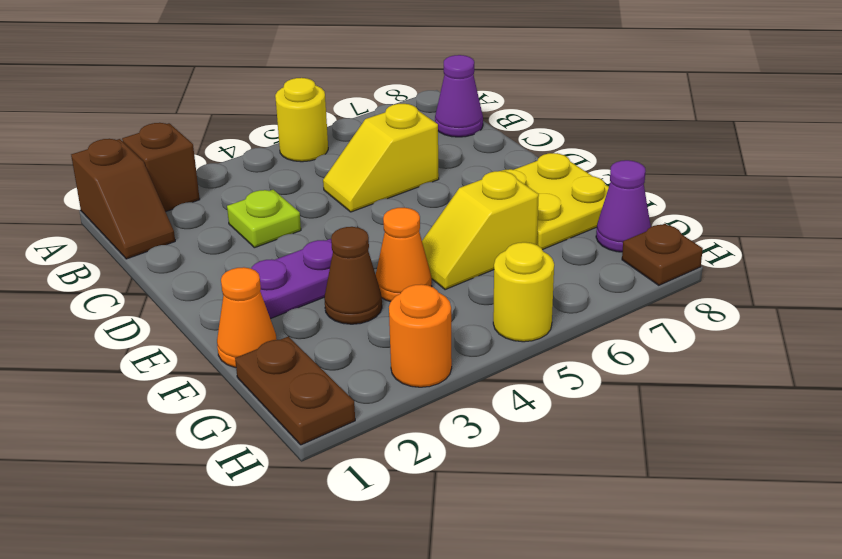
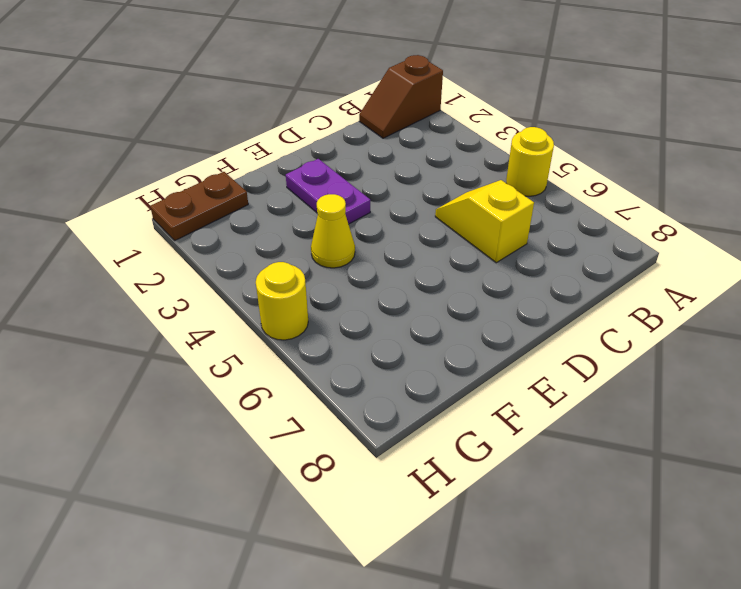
yellow 1x1 cone [311,194,355,268] -> orange 1x1 cone [376,207,432,302]
none -> brown 1x1 brick [122,123,200,212]
none -> purple 1x1 cone [435,55,483,137]
none -> lime 1x1 plate [227,190,301,248]

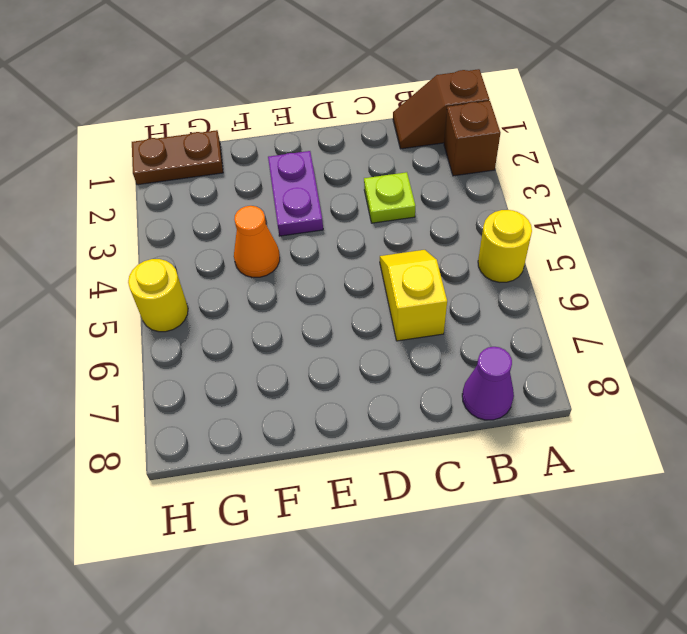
none -> yellow 2x2 plate [502,153,609,250]
none -> orange 1x1 cone [217,267,276,368]
none -> brown 1x1 cone [324,227,382,324]

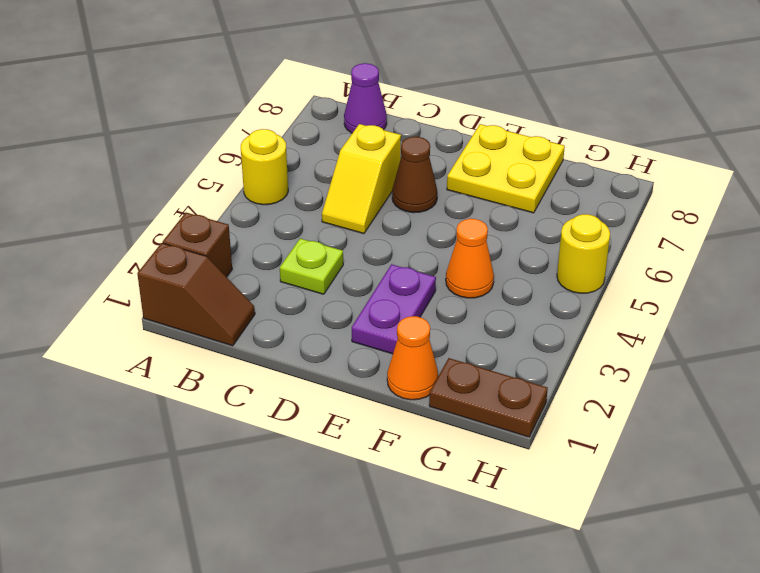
brown 1x1 cone [392,137,437,213] -> brown 1x1 cone moved to [324,227,382,324]
none -> yellow 1x2 slope [422,171,539,290]
none -> purple 1x1 cone [596,160,651,252]
none -> orange 1x1 round brick [389,284,452,387]

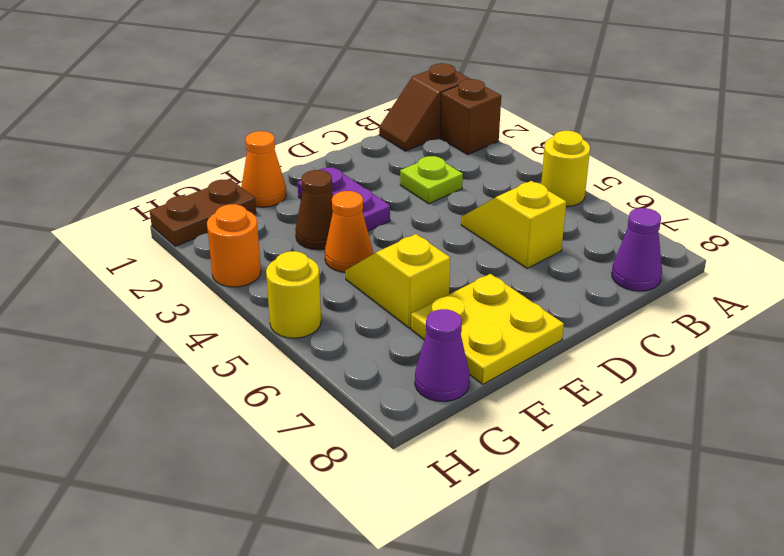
none -> brown 1x1 plate [622,224,703,285]

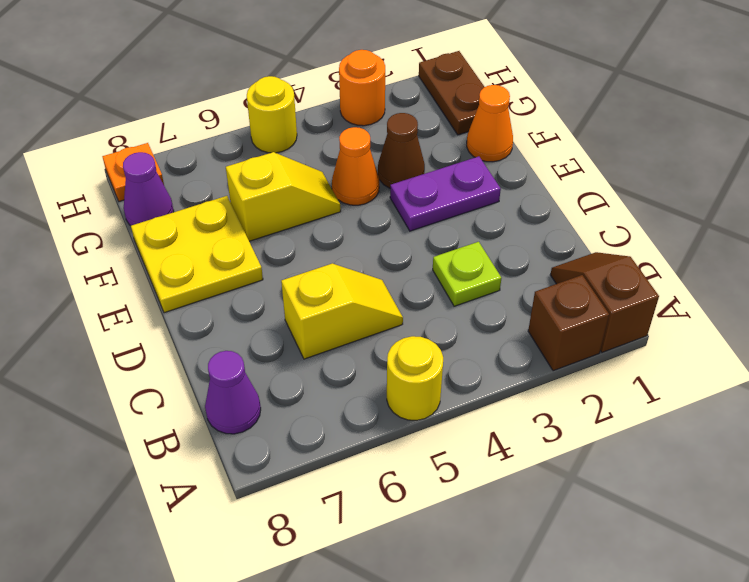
orange 1x1 plate [102,143,164,201] -> brown 1x1 plate [622,224,703,285]

